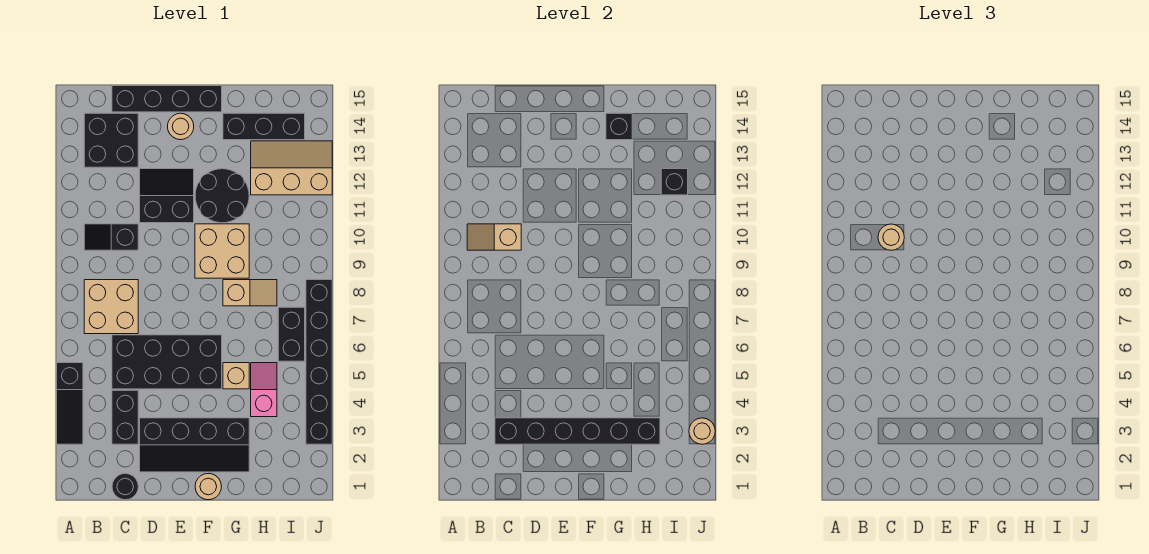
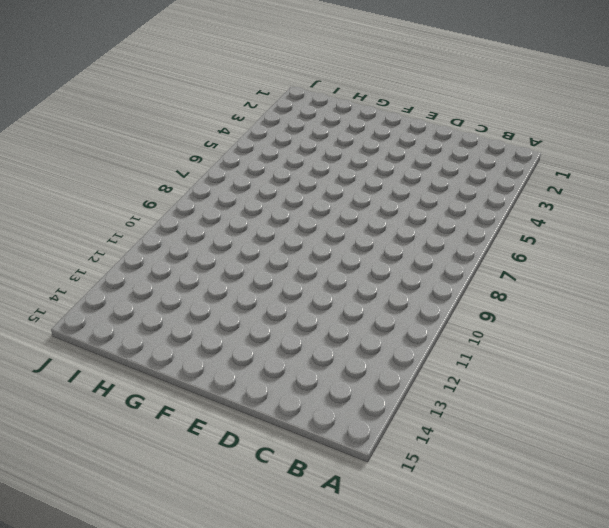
none -> black 1x3 slope [57,363,83,444]
none -> tan 2x2 brick [84,280,138,334]
none -> black 1x2 slope [84,224,138,250]

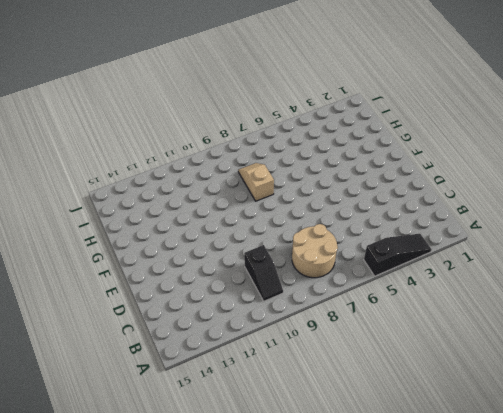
tan 2x2 round brick [292,224,338,278] -> tan 2x2 brick [84,280,138,334]
none -> black 2x2 brick [84,113,138,167]
none -> black 1x1 round brick [112,473,138,500]
none -> black 1x2 brick [112,390,138,444]

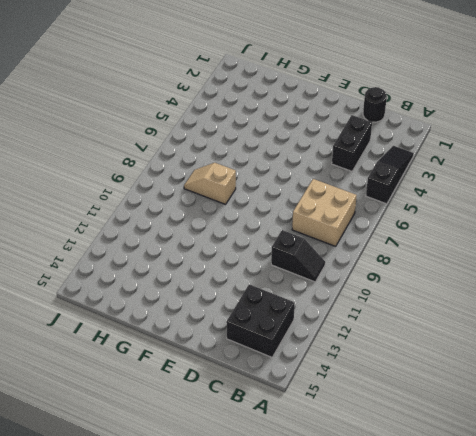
none -> black 2x4 brick [112,335,222,389]
none -> black 1x4 brick [112,86,222,112]
none -> black 2x4 slope [140,418,249,472]

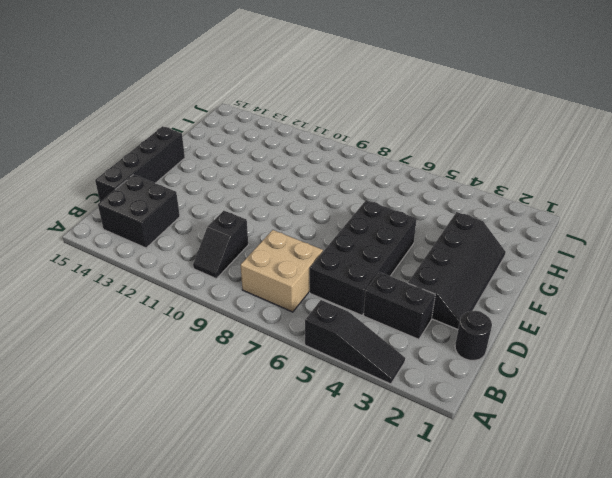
none -> black 2x2 slope [140,169,194,223]
none -> tan 1x1 round brick [168,113,194,140]
none -> tan 1x1 round brick [195,473,221,500]

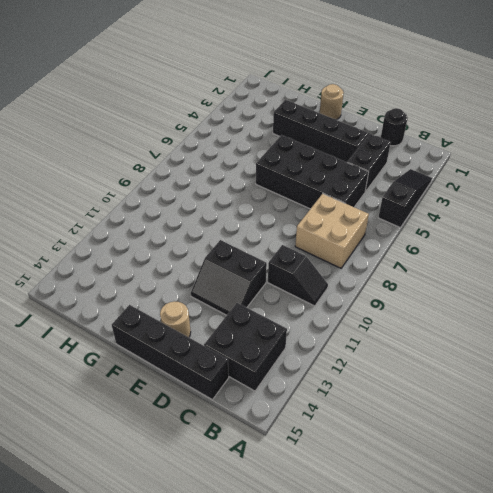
none -> tan 2x2 brick [195,224,249,278]
none -> black 2x2 round brick [195,169,249,223]
none -> tan 1x1 brick [223,363,249,389]

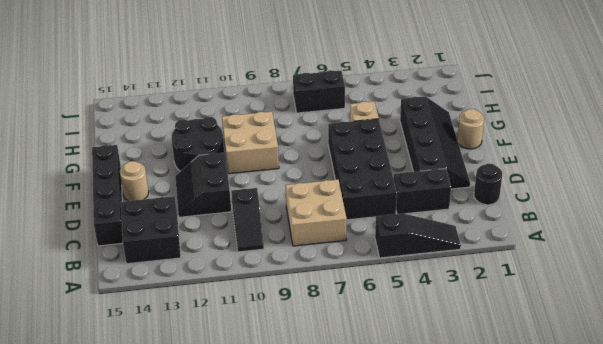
none -> tan 1x2 slope [223,280,277,306]
none -> black 1x3 brick [223,113,305,140]
none -> pink 1x2 slope [251,363,277,417]

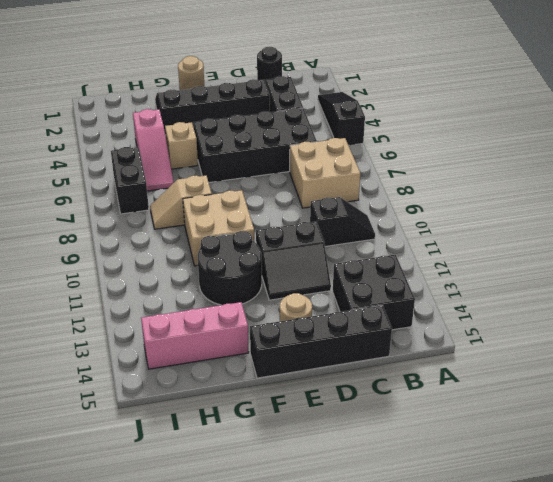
pink 1x3 brick [141,302,249,369] -> black 1x3 brick [223,113,305,140]
pink 1x3 slope [133,109,174,191] -> pink 1x2 slope [251,363,277,417]
none -> tan 2x3 slope [251,141,332,195]
none -> black 1x6 brick [306,280,332,444]
none -> tan 1x2 slope [467,224,521,250]

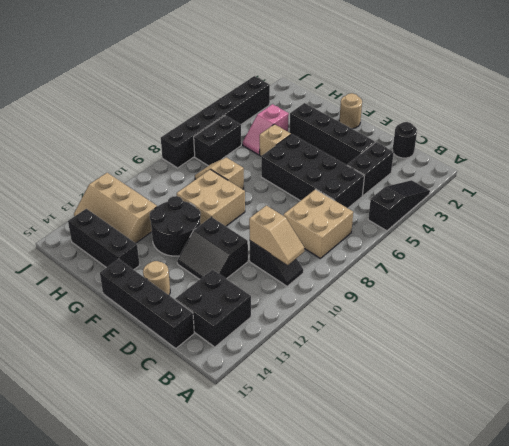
none -> black 1x6 brick [495,418,660,444]
none -> black 1x1 brick [606,113,632,140]
none -> black 1x1 brick [661,169,688,195]

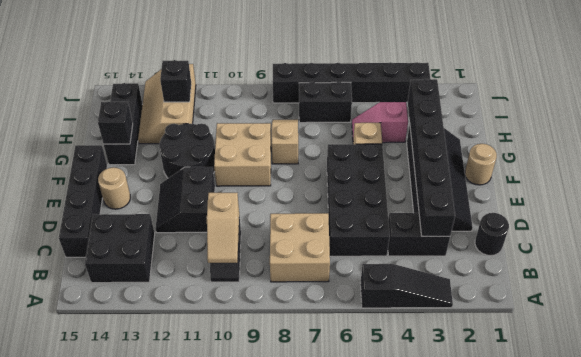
none -> tan 1x1 round brick [689,418,715,444]
none -> tan 1x1 round brick [878,224,904,250]

